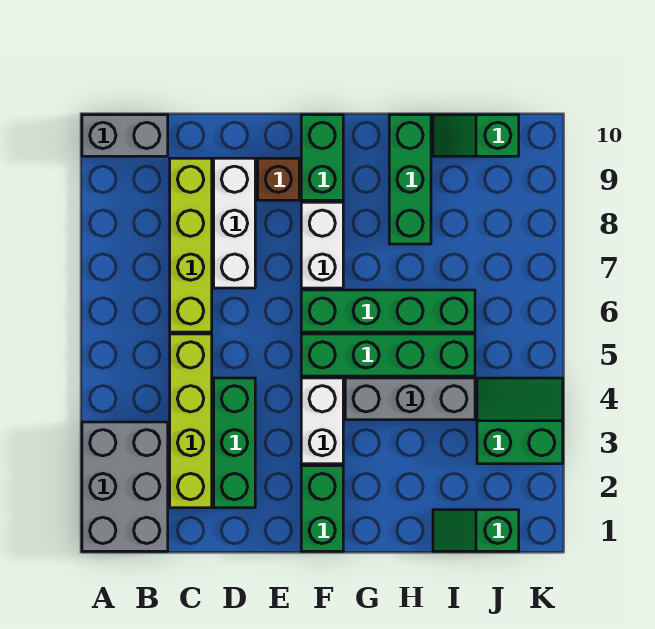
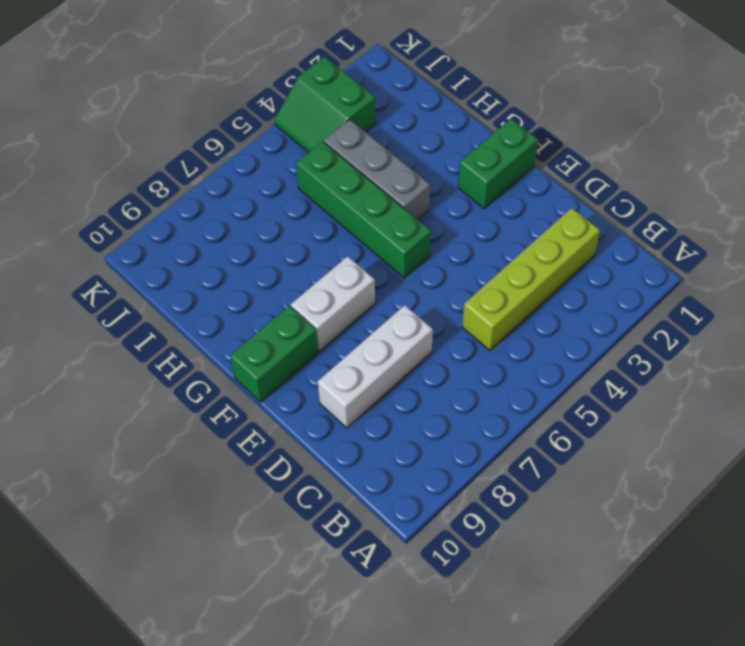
none -> grey 2x3 brick [82,422,168,551]
none -> grey 1x2 brick [82,115,168,156]
none -> lime 1x4 brick [170,158,212,332]

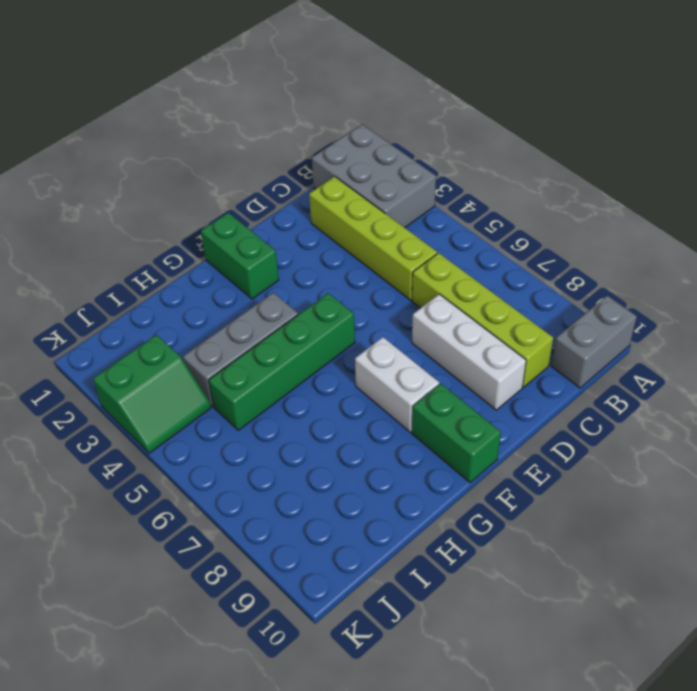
none -> green 1x3 brick [214,378,255,508]
none -> brown 1x1 brick [258,158,299,200]
none -> white 1x2 brick [301,378,343,464]

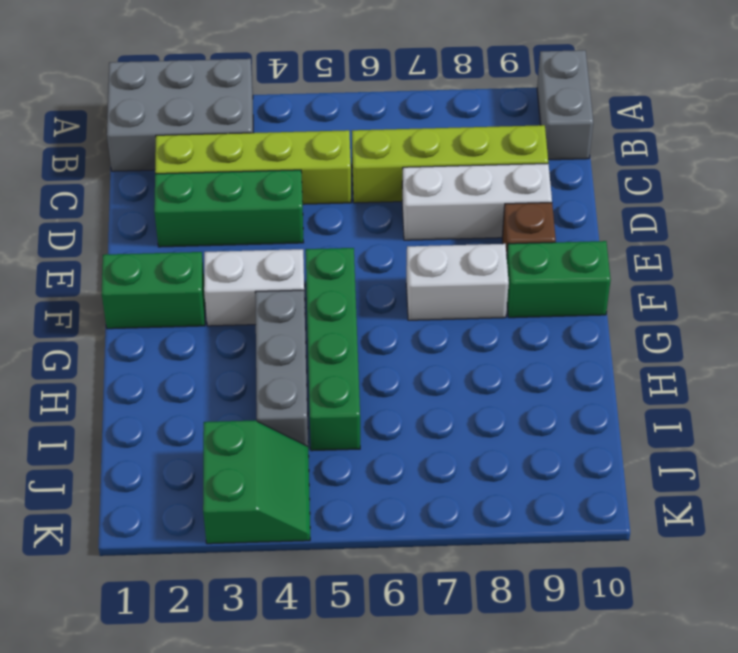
none -> green 1x4 brick [301,290,475,332]
none -> green 1x3 brick [389,115,431,244]
none -> green 1x2 slope [433,510,519,551]

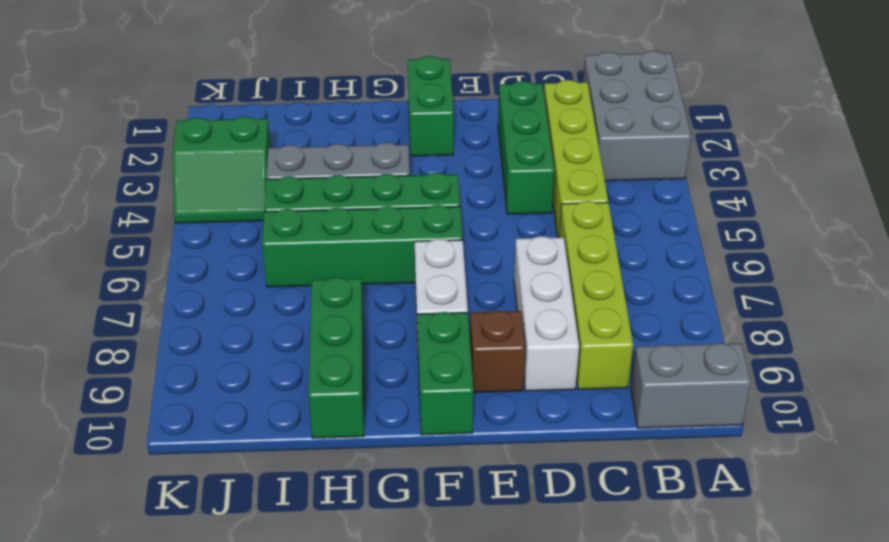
none -> white 1x2 brick [301,378,343,464]
none -> green 1x2 slope [433,510,519,551]
none -> green 1x2 slope [433,115,519,156]

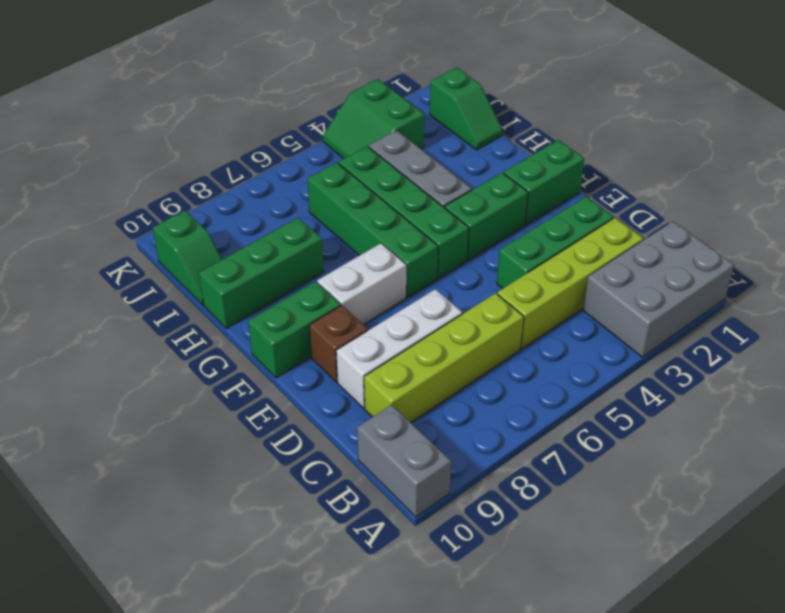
green 1x2 brick [445,173,528,260] -> white 1x2 brick [301,378,343,464]

